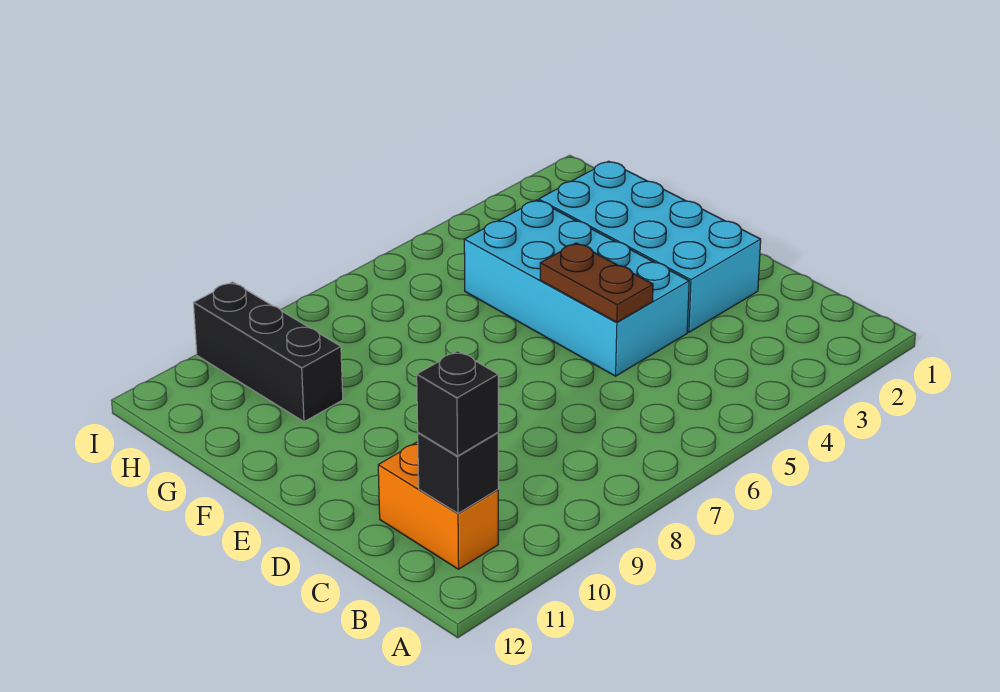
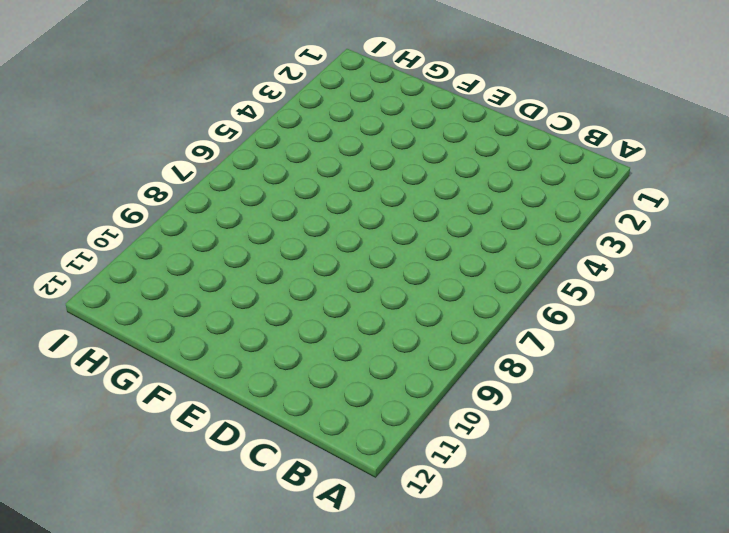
none -> orange 1x2 brick [378,442,498,569]
none -> cyan 2x4 brick [538,161,761,332]

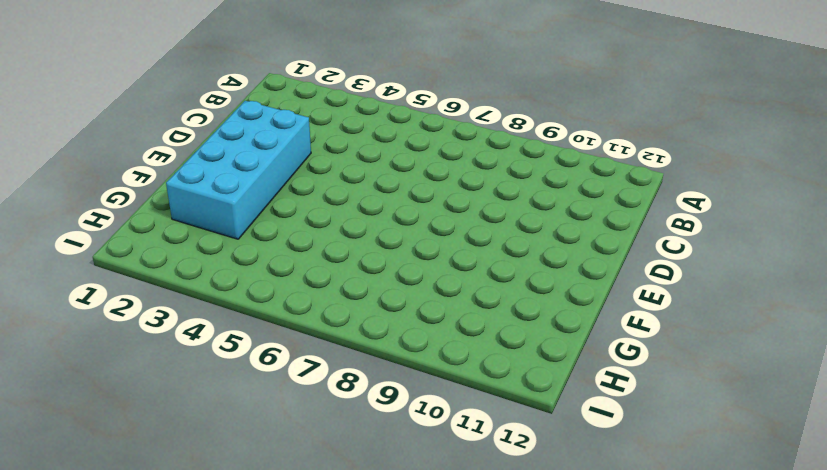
none -> orange 1x2 brick [378,442,498,569]
none -> cyan 2x4 brick [464,200,689,376]

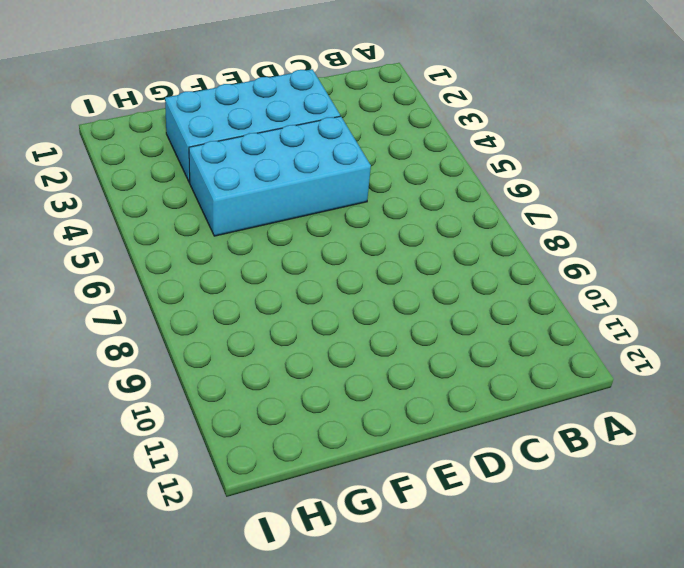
none -> orange 1x2 brick [378,442,498,569]
none -> black 1x3 brick [194,282,343,422]

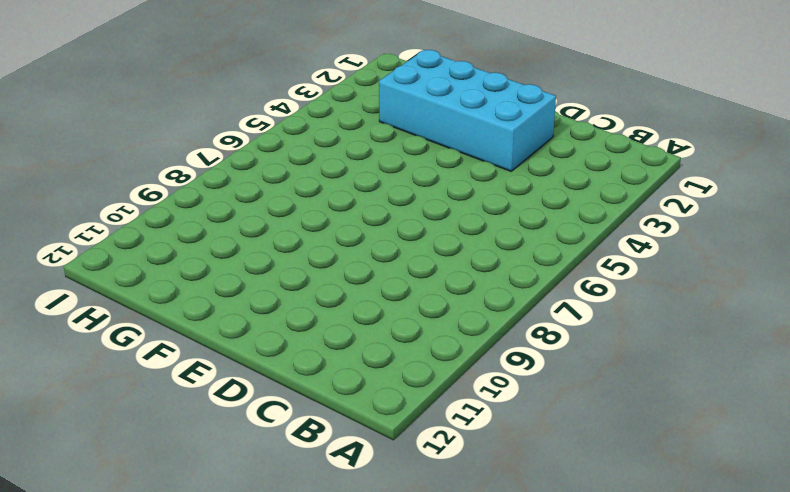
none -> orange 1x2 brick [378,442,498,569]
none -> cyan 2x4 brick [464,200,689,376]

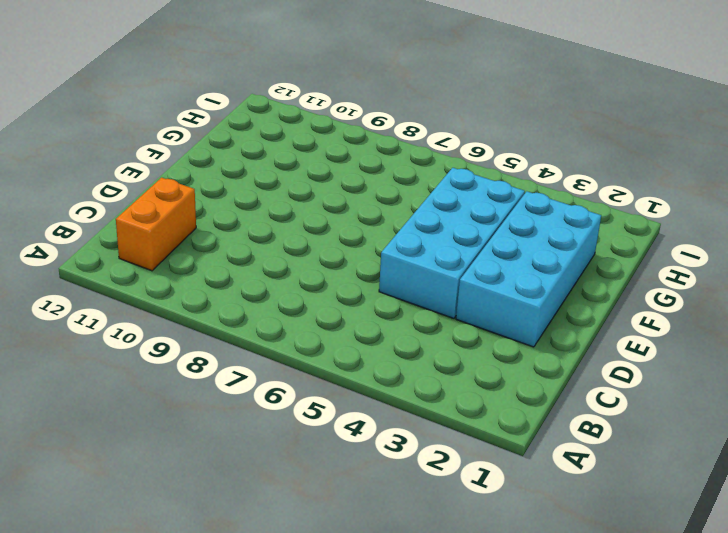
none -> black 1x3 brick [194,282,343,422]
none -> black 1x1 brick [418,433,498,513]

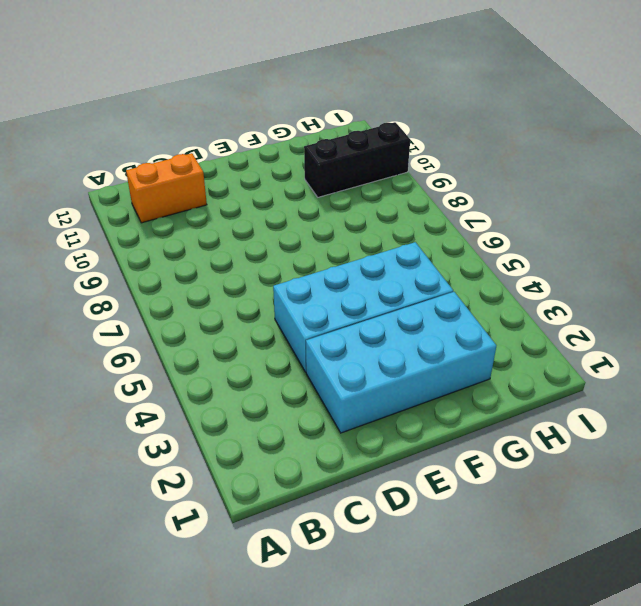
none -> black 1x1 brick [418,433,498,513]
none -> brown 1x2 plate [540,243,653,322]

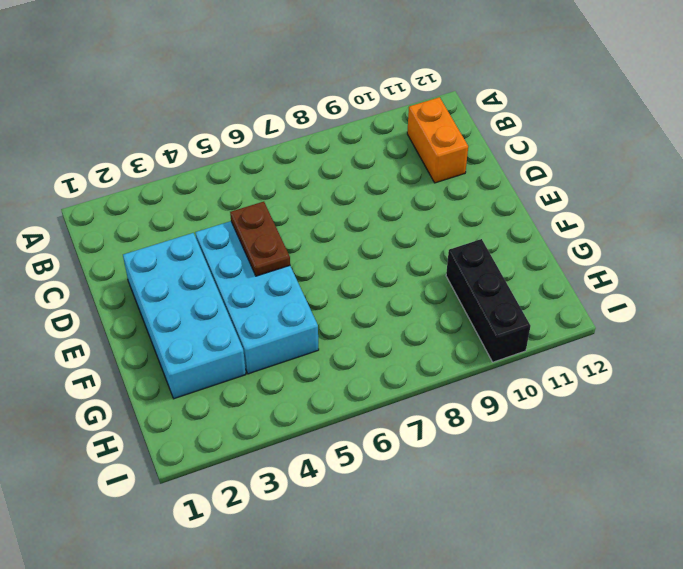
none -> black 1x1 brick [418,433,498,513]
none -> black 1x1 brick [417,351,498,456]

